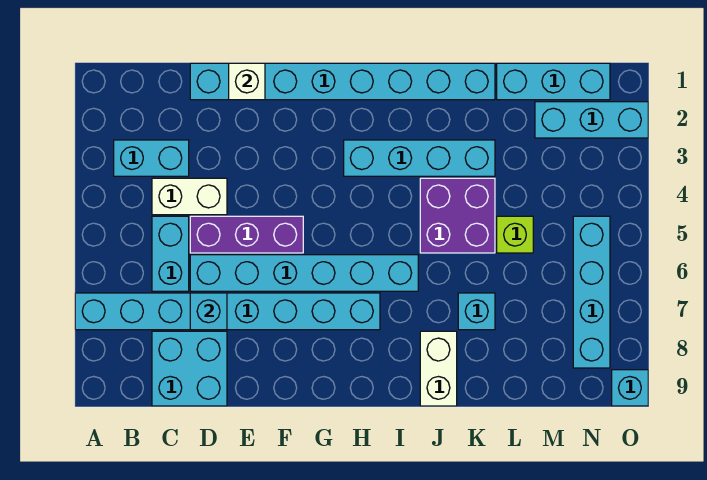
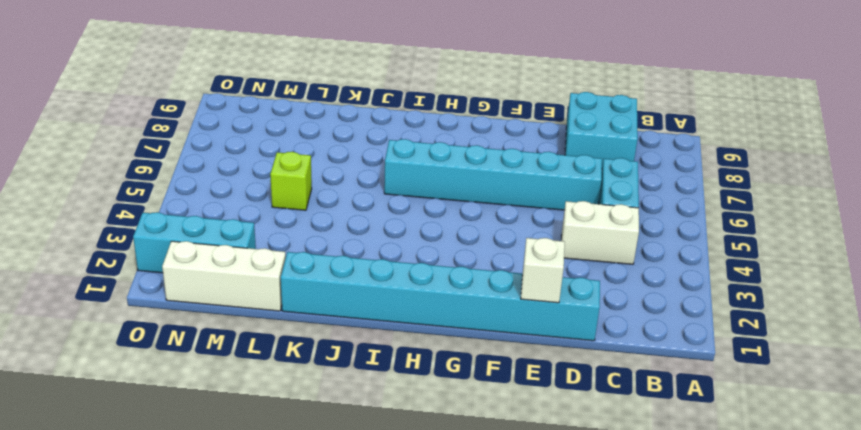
white 1x3 brick [162,241,286,311] -> cyan 1x3 brick [497,63,610,100]
none -> cyan 1x8 brick [75,293,380,330]
none -> cyan 1x2 brick [114,140,189,176]
none -> purple 1x3 brick [190,216,303,253]

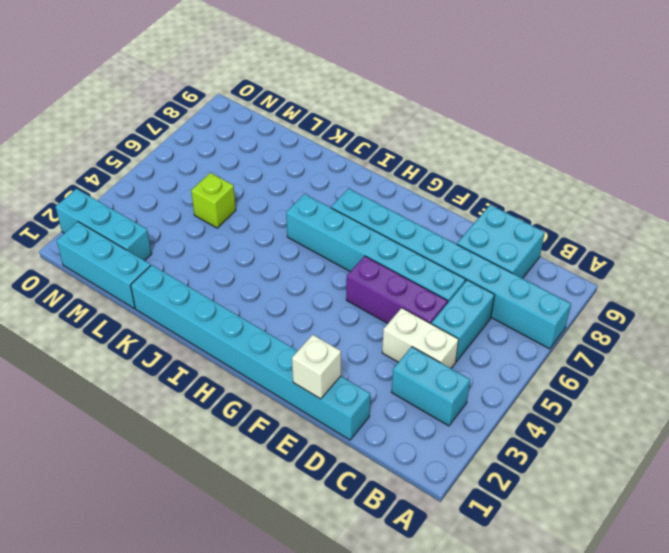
none -> cyan 1x4 brick [344,140,495,176]
none -> purple 2x2 brick [420,178,495,253]
none -> white 1x2 brick [420,331,457,406]

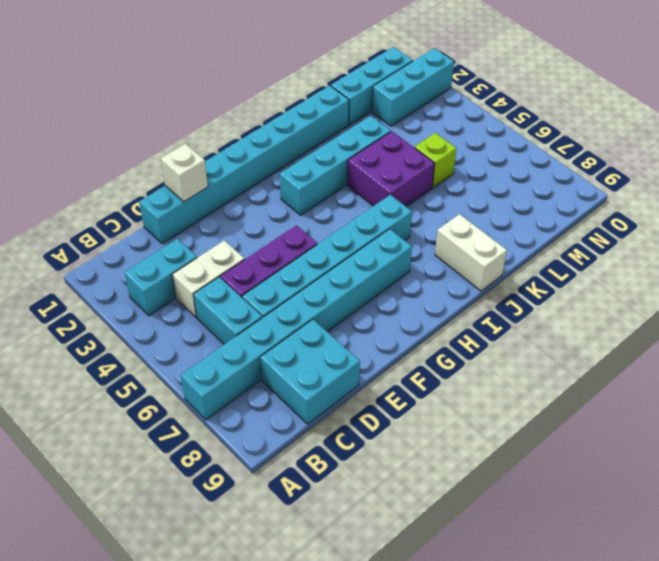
none -> cyan 1x1 brick [458,293,495,330]
none -> cyan 1x4 brick [573,216,610,368]
none -> cyan 1x1 brick [612,370,648,406]

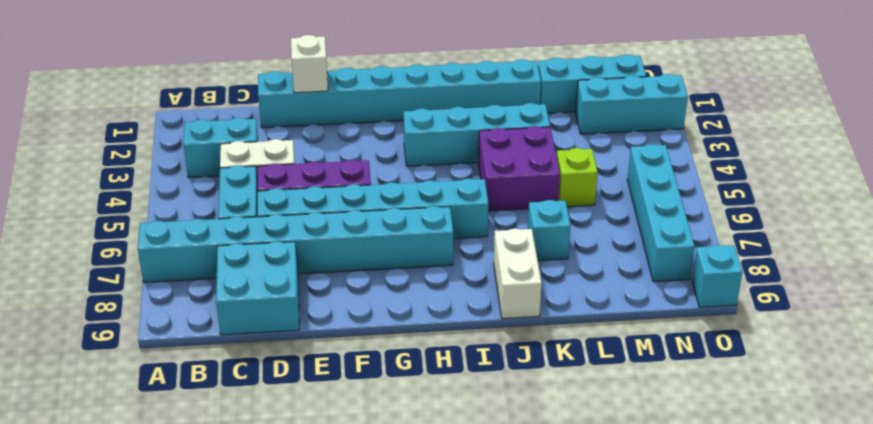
none -> cyan 1x1 brick [190,293,227,330]

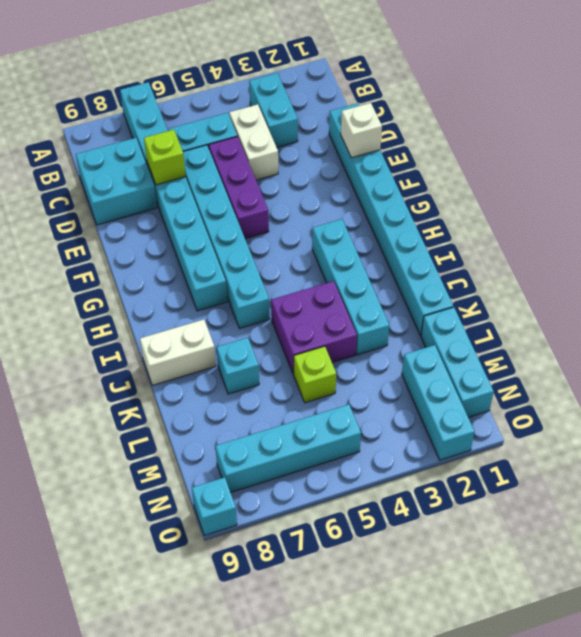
lime 1x1 brick [144,130,186,185] -> cyan 1x1 brick [190,293,227,330]

